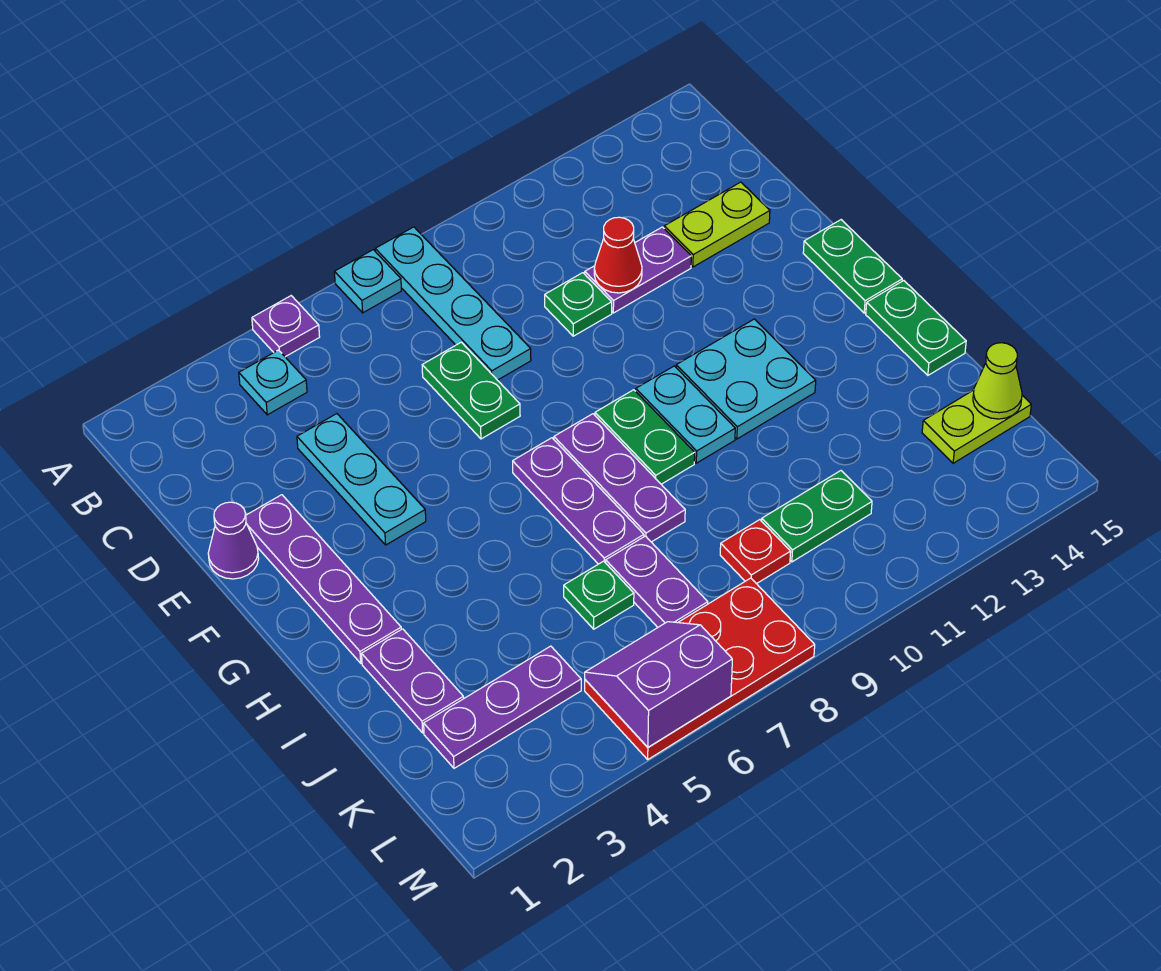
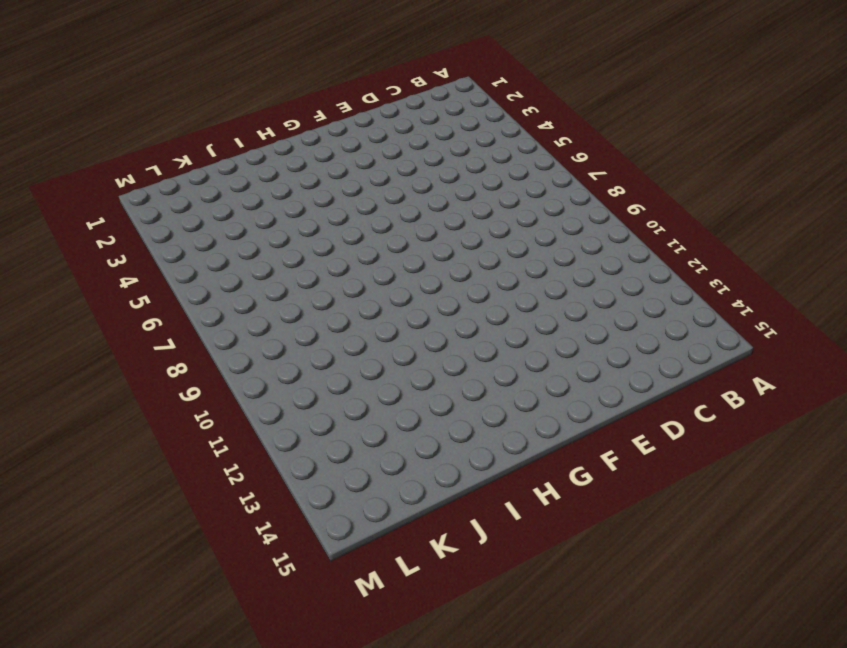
none -> purple 1x1 plate [252,296,320,357]
none -> cyan 1x1 plate [335,250,401,313]
none -> cyan 1x4 plate [375,227,531,380]

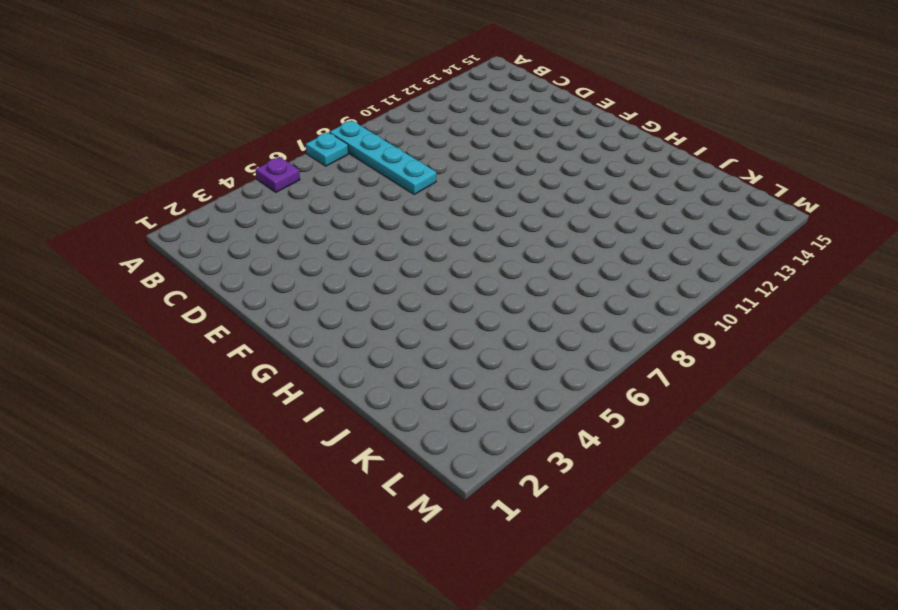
none -> cyan 1x1 plate [239,350,307,415]
none -> cyan 1x3 plate [297,414,426,545]
none -> green 1x2 plate [422,342,520,439]

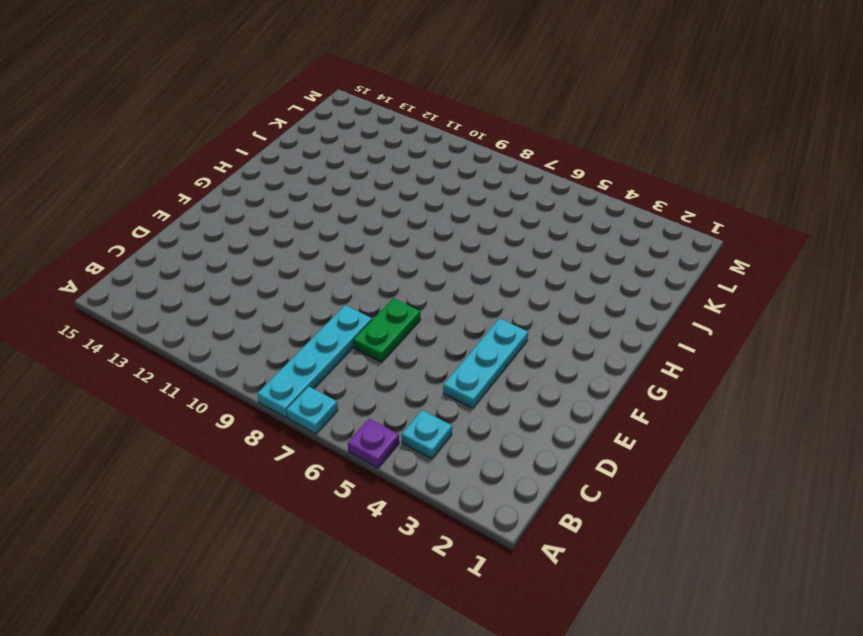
none -> green 1x1 plate [545,273,612,336]
none -> purple 1x2 plate [585,227,691,313]
none -> lime 1x2 plate [664,182,770,267]

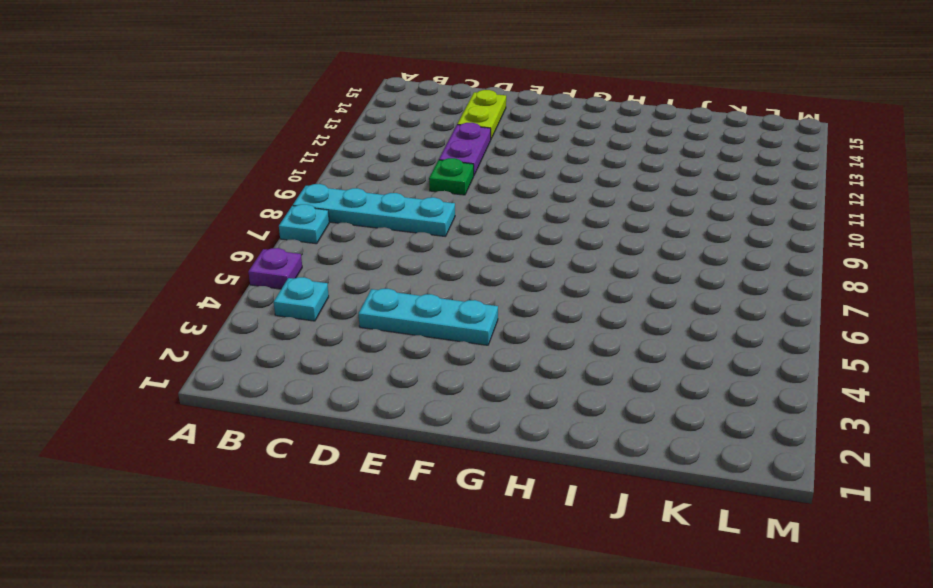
none -> green 1x2 plate [422,342,520,439]
none -> purple 1x1 cone [208,502,259,579]
none -> purple 1x4 plate [246,495,401,663]

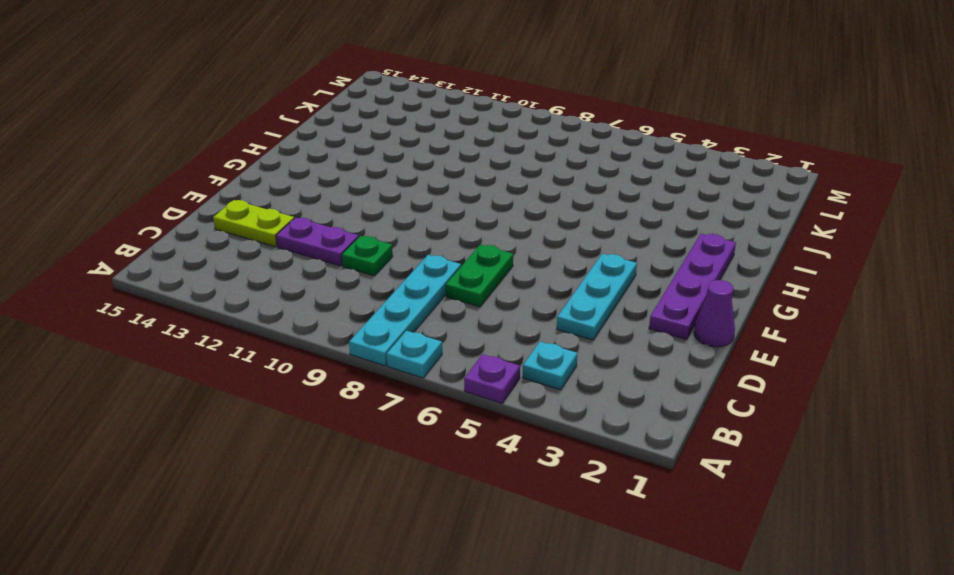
none -> green 1x2 plate [803,220,902,313]
none -> purple 1x3 plate [513,438,644,564]
none -> purple 1x3 plate [554,414,685,542]

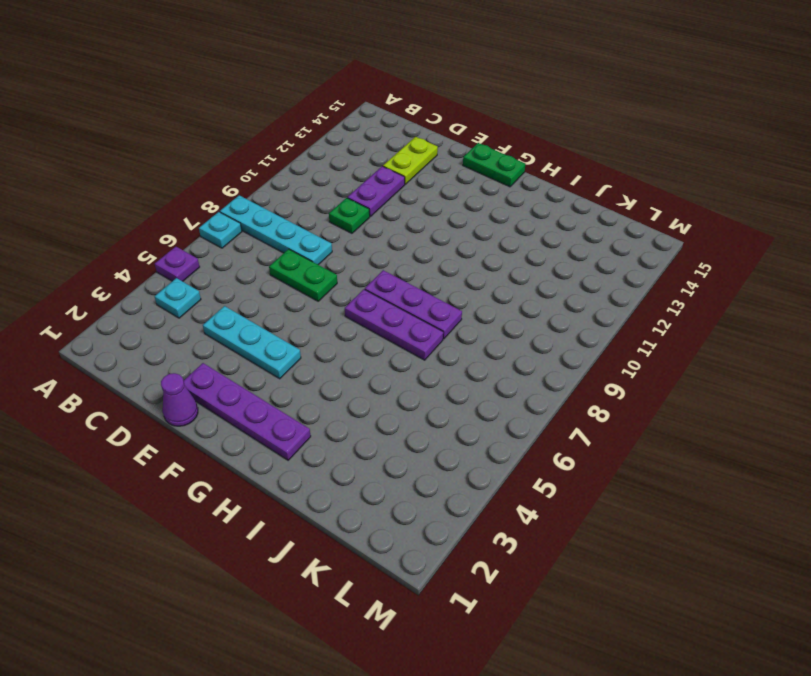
none -> green 1x2 plate [595,390,695,484]
none -> cyan 1x2 plate [636,366,735,463]
none -> cyan 2x2 plate [676,319,816,439]

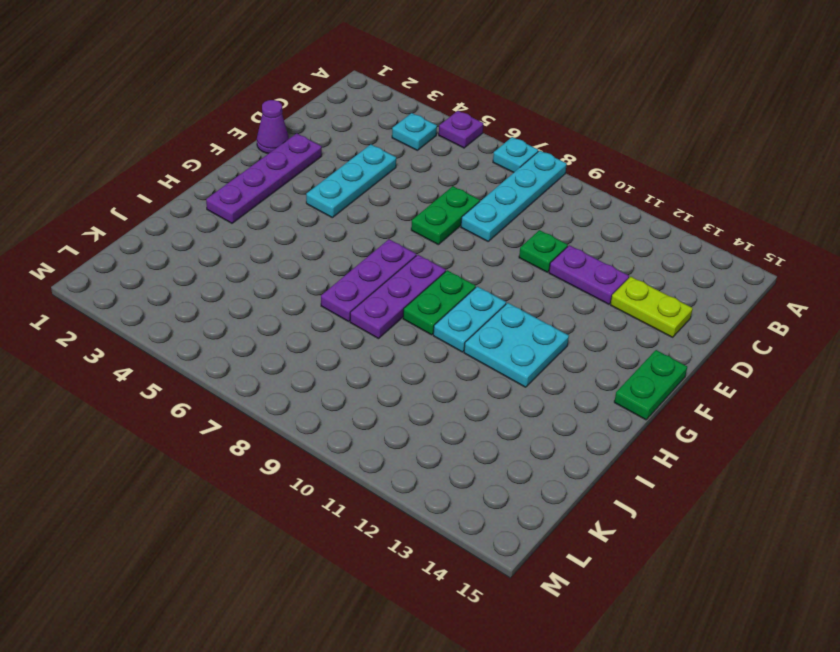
none -> green 1x2 plate [866,281,966,375]
none -> purple 1x2 plate [362,629,464,733]
none -> green 1x1 plate [564,561,634,629]

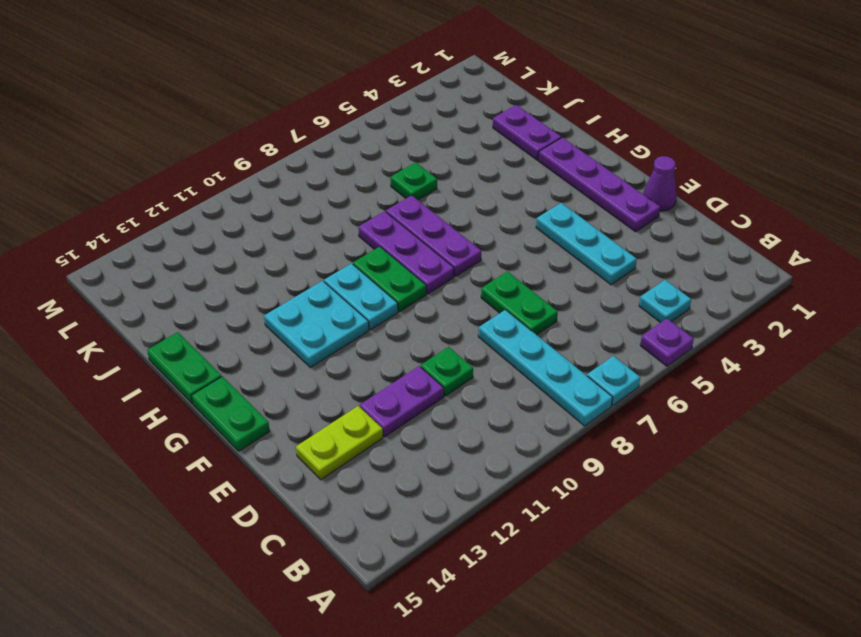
none -> purple 1x2 plate [606,536,708,627]
none -> purple 1x3 plate [424,646,581,768]
none -> red 1x1 plate [720,520,791,584]

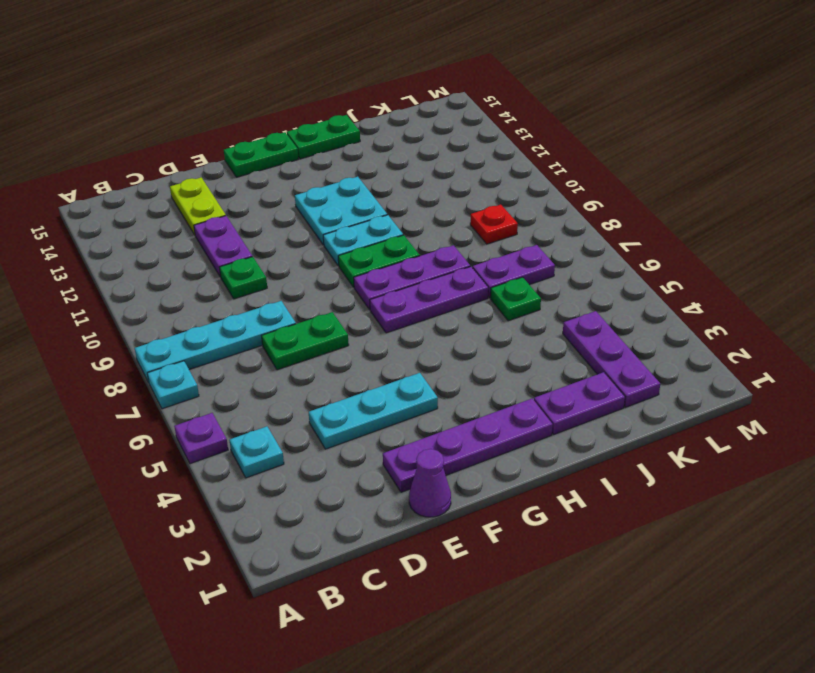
none -> green 1x2 plate [762,471,872,562]
none -> lime 1x2 plate [922,390,1031,463]
none -> red 2x4 plate [585,578,815,759]

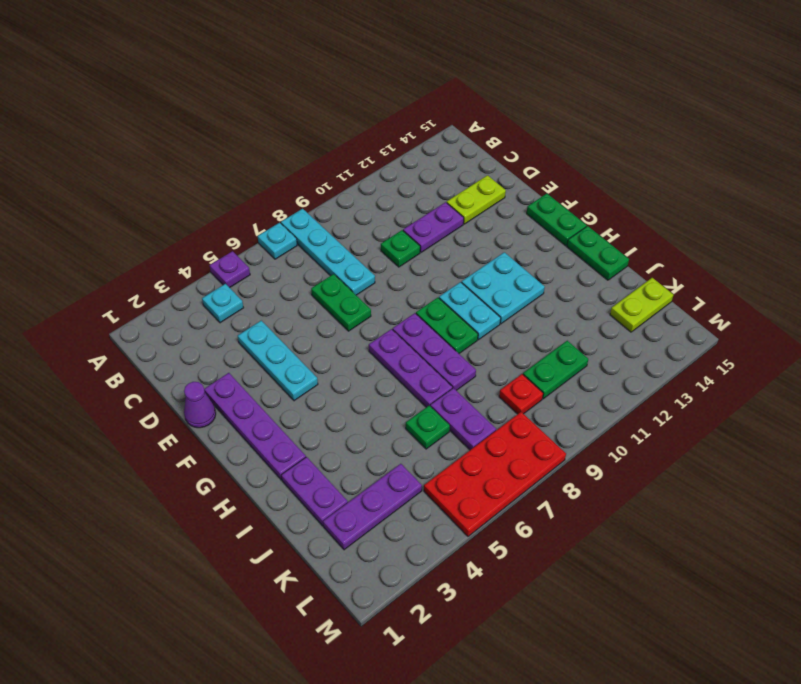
none -> red 1x1 cone [594,217,642,293]
none -> lime 1x1 cone [973,343,1022,419]
none -> purple 2x2 slope [585,622,732,747]

